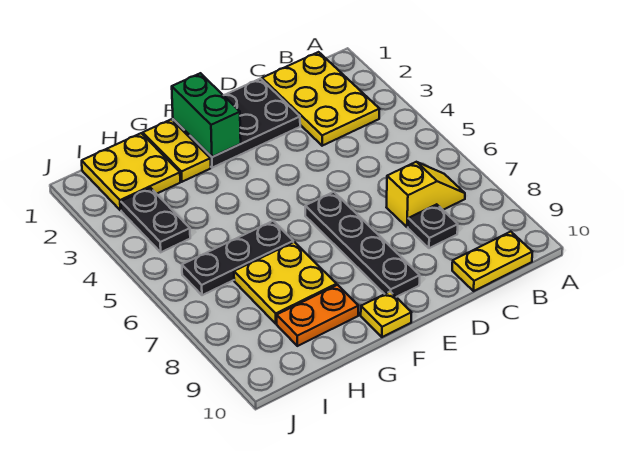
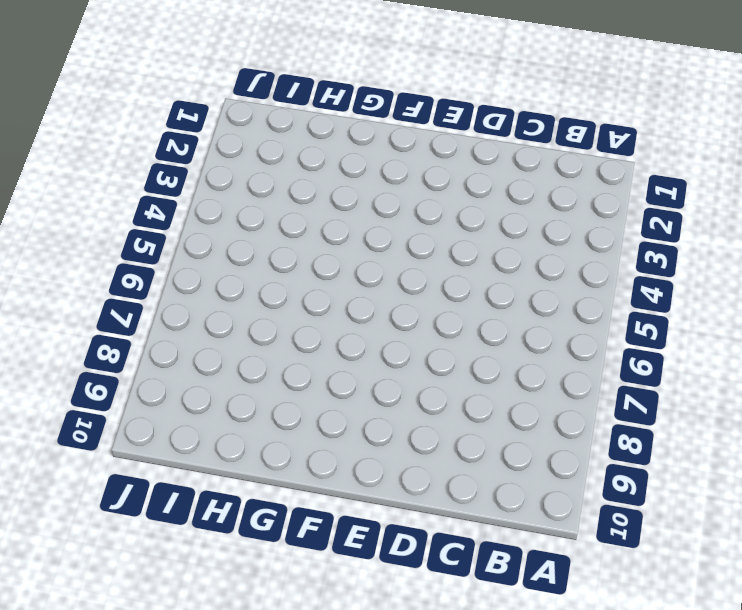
none -> yellow 2x3 plate [262,52,380,146]
none -> yellow 1x2 slope [386,162,465,227]
none -> yellow 1x2 plate [452,232,532,291]

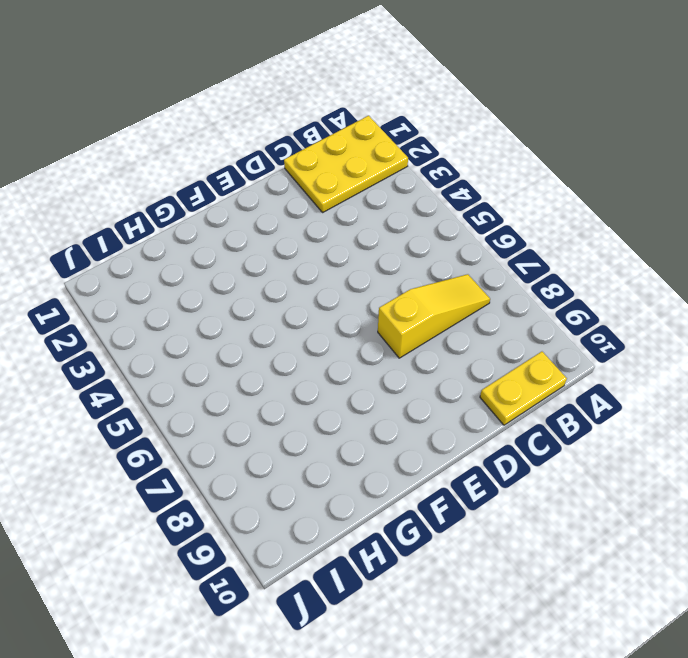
yellow 2x3 plate [284,116,408,212] -> yellow 2x3 plate turned to [262,52,380,146]
yellow 1x3 slope [378,274,490,358] -> yellow 1x2 slope [386,162,465,227]
none -> black 1x1 plate [408,204,458,248]
none -> black 2x3 plate [173,79,300,168]
none -> black 1x4 plate [305,192,420,297]

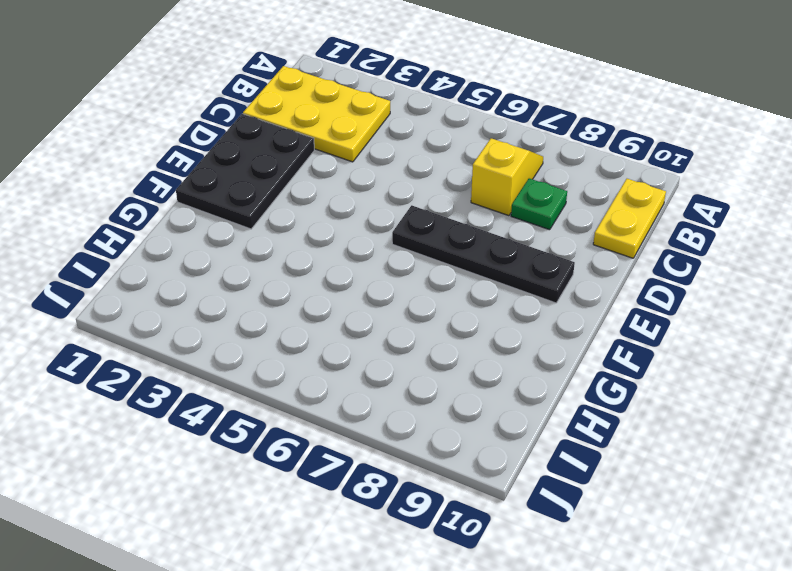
green 1x1 plate [511,178,567,230] -> black 1x1 plate [408,204,458,248]
none -> yellow 1x1 plate [361,292,411,337]
none -> yellow 1x2 plate [143,119,211,182]
none -> black 1x3 plate [182,221,293,295]

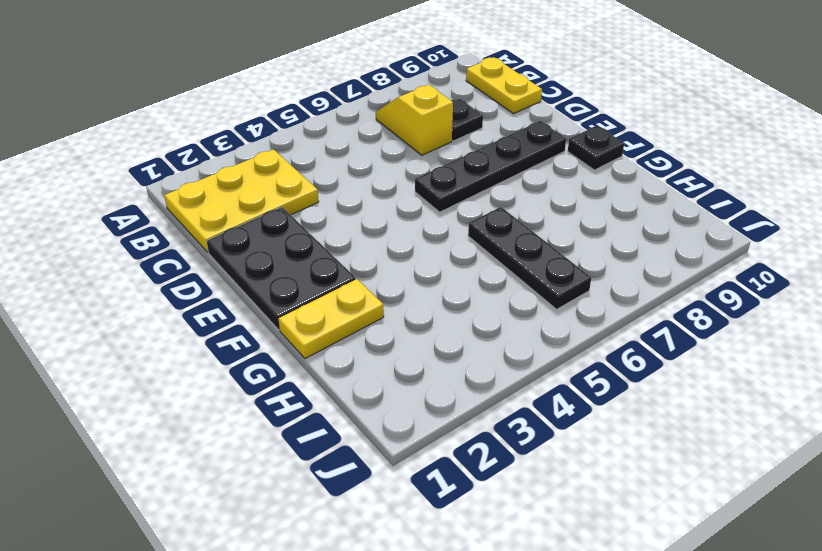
black 1x1 plate [568,126,624,170] -> yellow 1x1 plate [361,292,411,337]
none -> yellow 2x2 plate [234,242,336,324]
none -> orange 1x2 plate [277,285,358,346]
none -> yellow 2x2 plate [82,133,180,210]

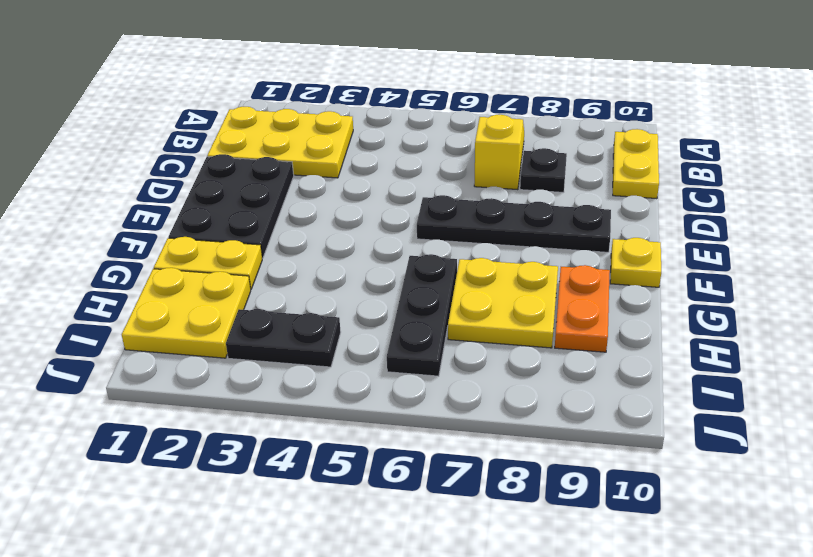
none -> green 1x2 brick [172,73,241,157]

